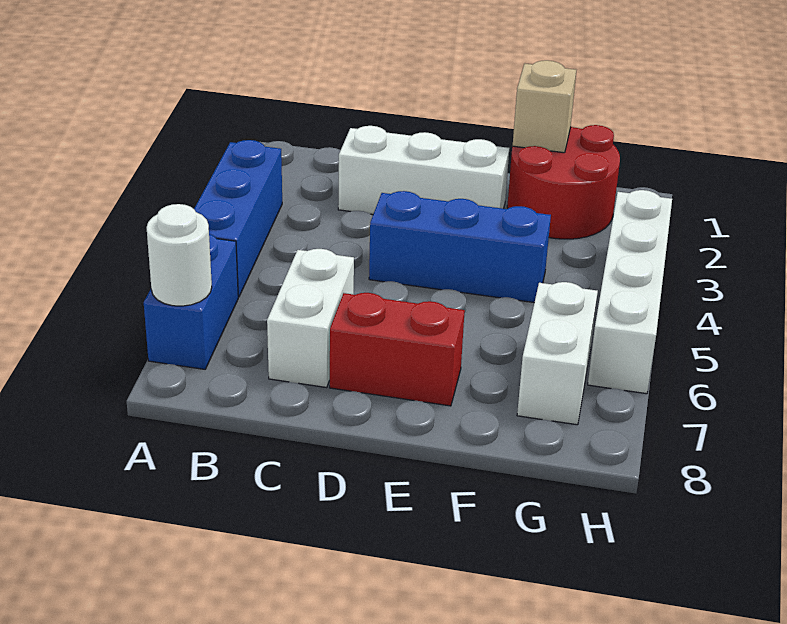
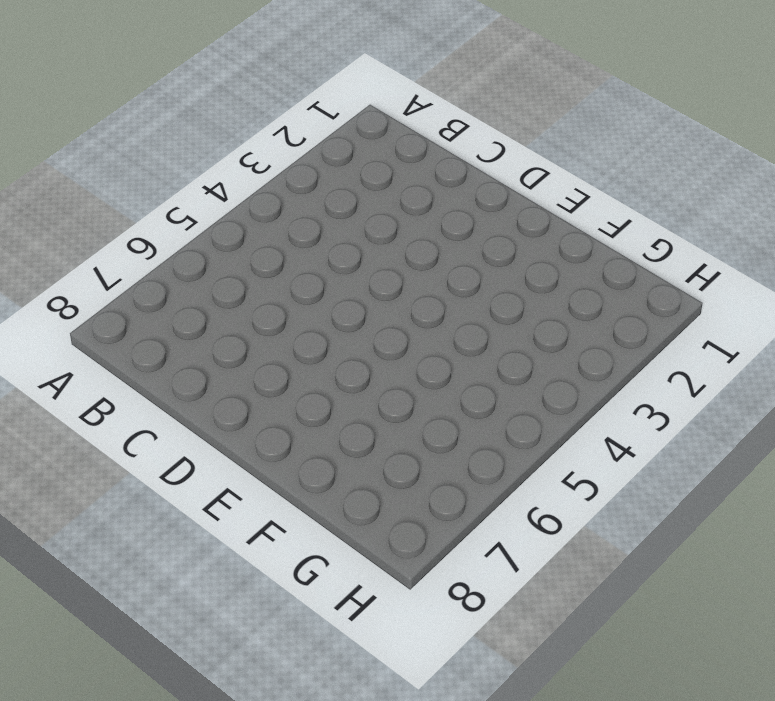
none -> blue 1x3 brick [194,140,282,297]
none -> blue 1x2 brick [144,234,238,369]

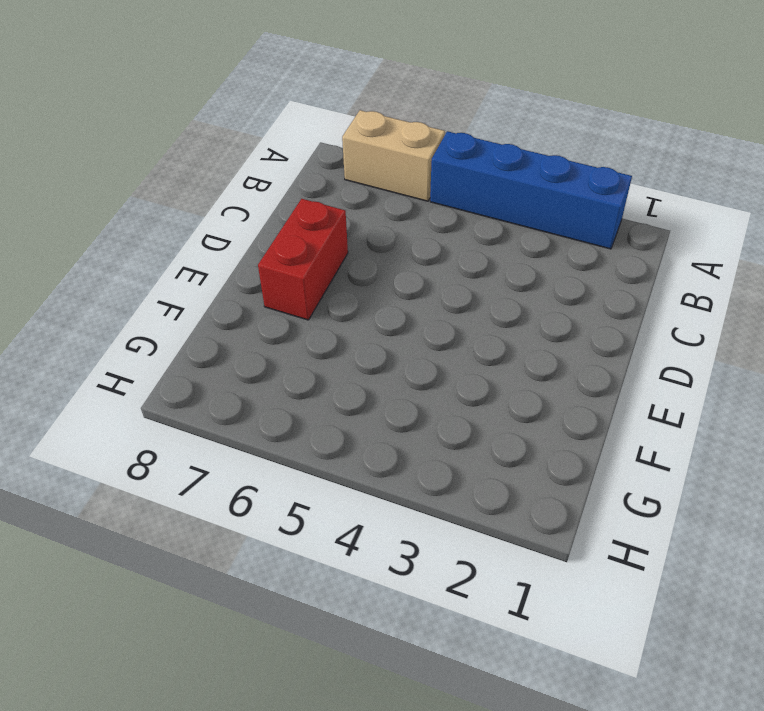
blue 1x4 brick [430,131,632,249] -> blue 1x3 brick [194,140,282,297]
tan 1x2 brick [342,110,445,201] -> blue 1x2 brick [144,234,238,369]
none -> white 1x3 brick [338,126,509,214]
none -> white 1x2 brick [267,249,354,387]

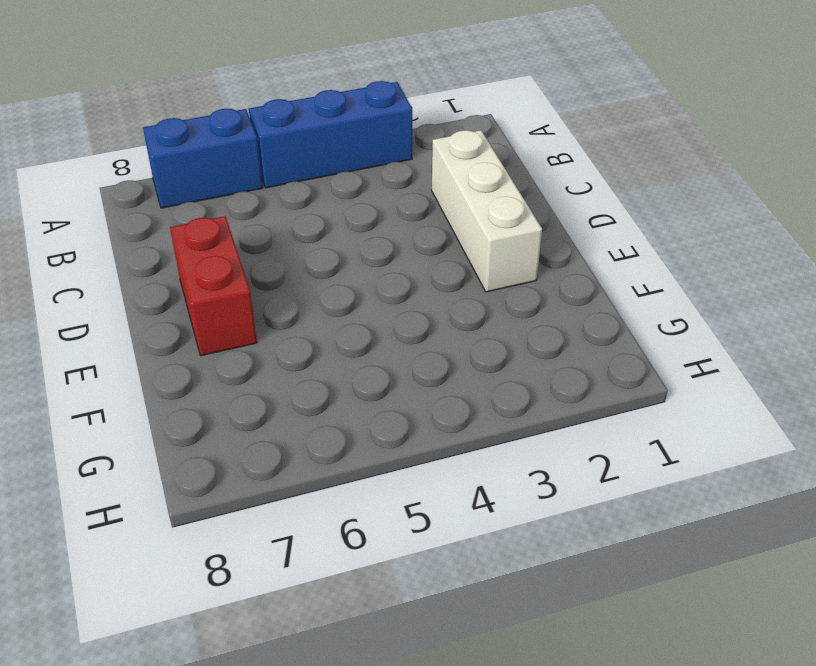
none -> white 1x2 brick [267,249,354,387]
none -> blue 1x3 brick [369,191,551,302]

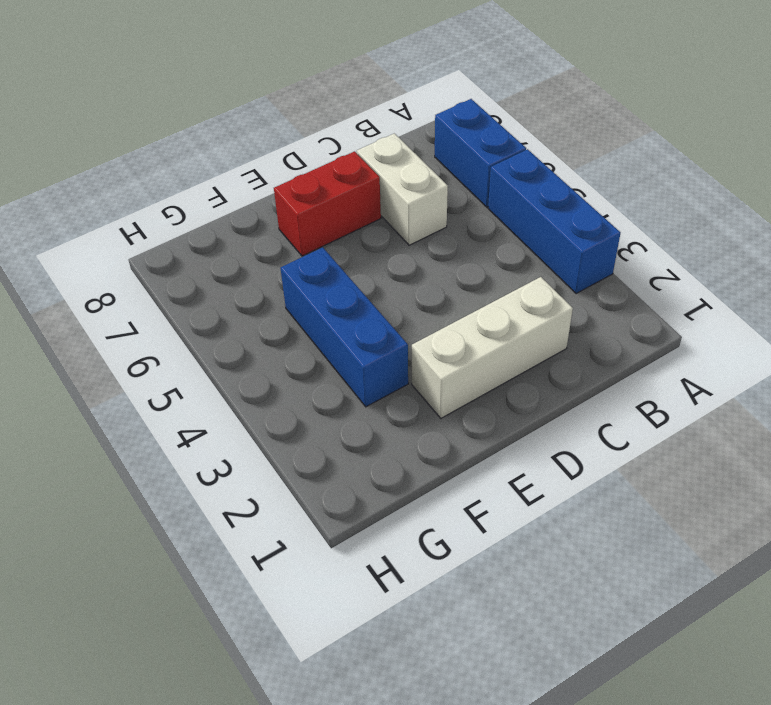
blue 1x3 brick [281,247,408,407] -> blue 1x3 brick turned to [369,191,551,302]
none -> red 2x2 round brick [507,125,620,239]
none -> white 1x2 brick [517,282,598,425]

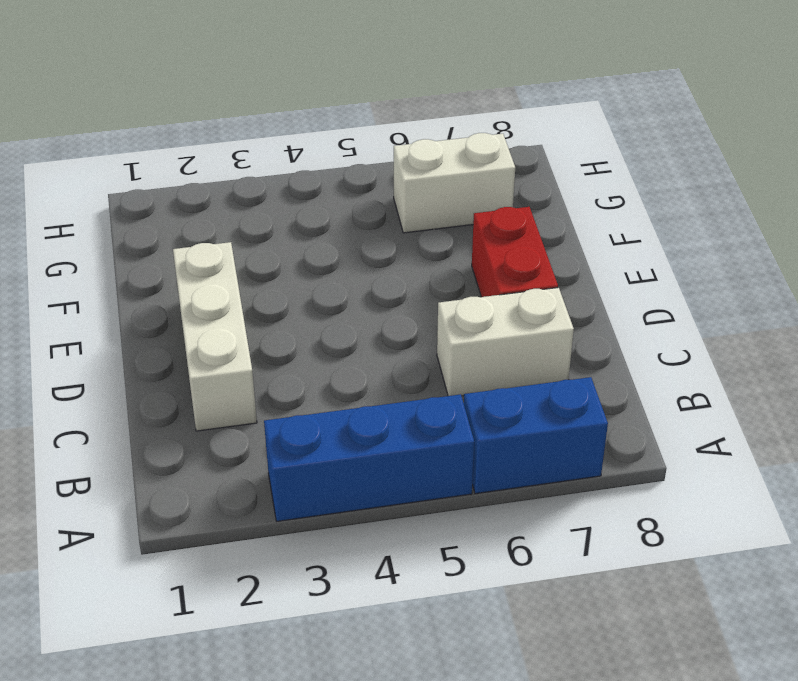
none -> blue 1x3 brick [369,191,551,302]
none -> red 2x2 round brick [507,125,620,239]

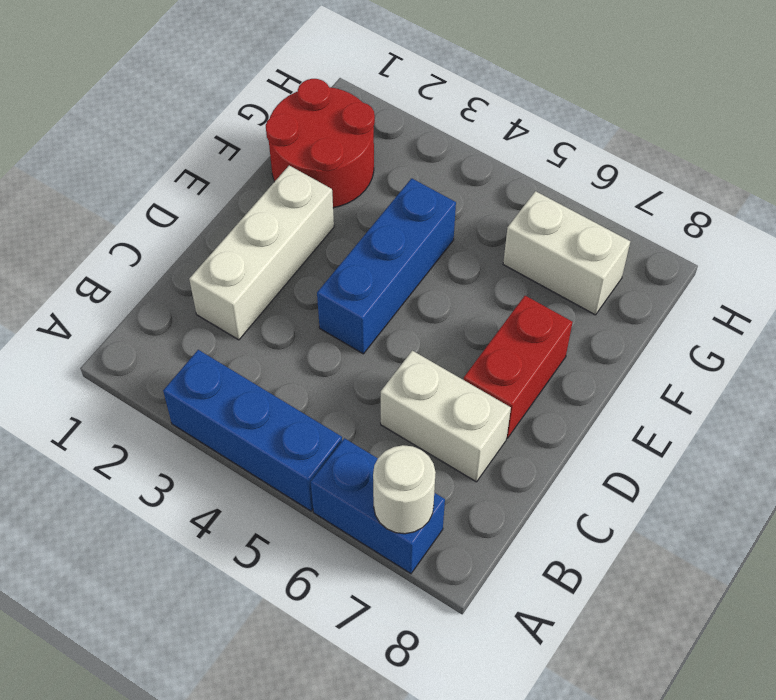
none -> white 1x4 brick [588,190,672,394]
none -> tan 1x1 brick [513,60,576,153]

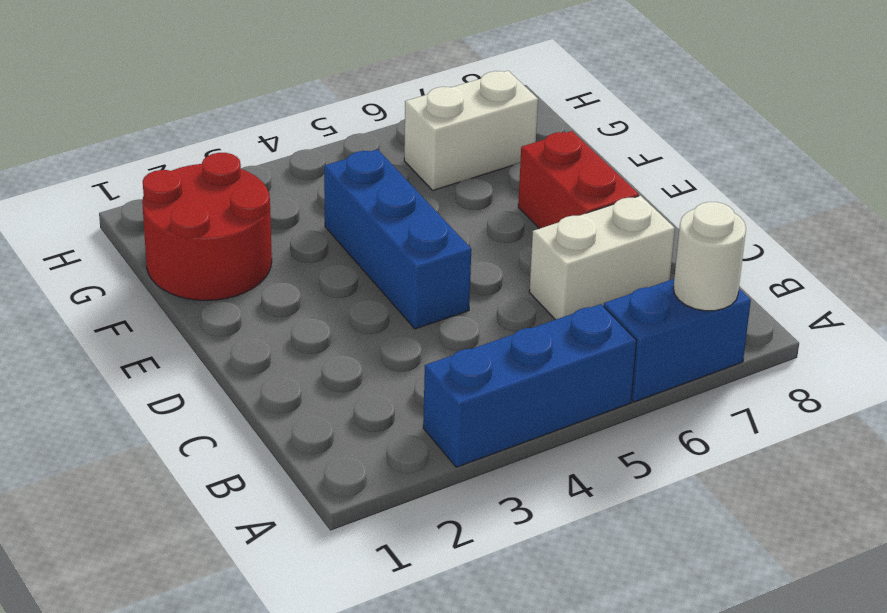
none -> white 1x3 brick [338,126,509,214]
none -> white 1x4 brick [588,190,672,394]

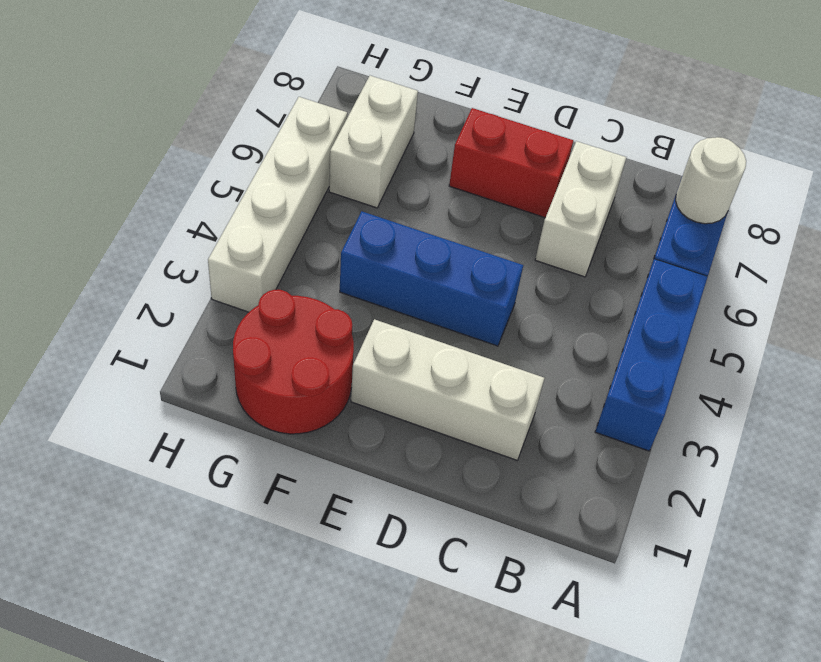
none -> tan 1x1 brick [513,60,576,153]

